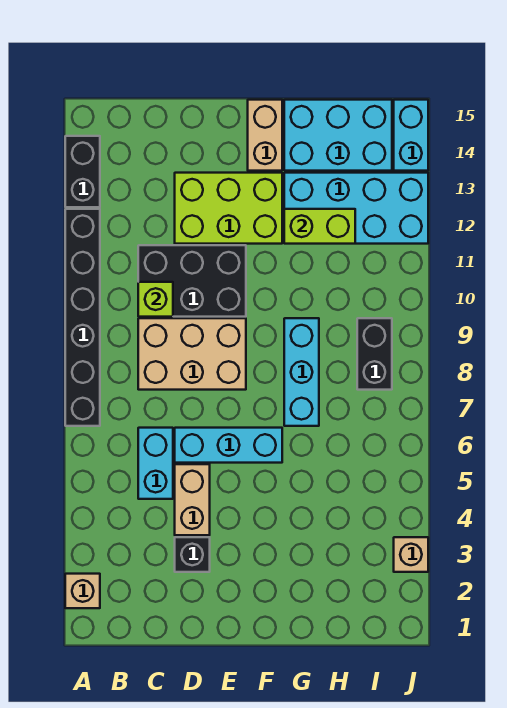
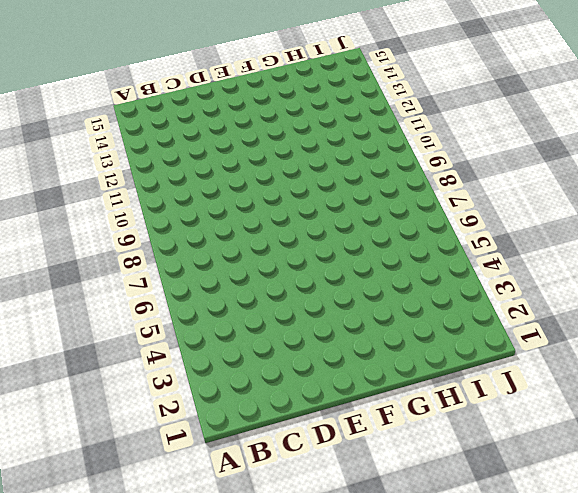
none -> tan 1x1 brick [65,574,100,608]
none -> black 1x6 brick [65,209,100,426]
none -> black 1x2 brick [65,136,100,207]

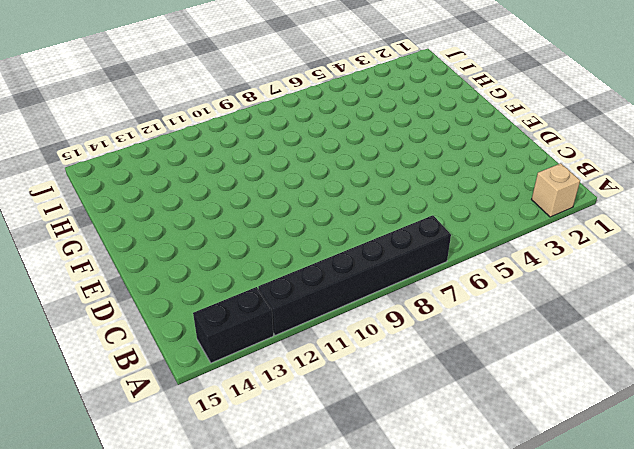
none -> cyan 1x2 brick [138,428,173,499]
none -> tan 2x3 brick [138,318,246,390]
none -> black 2x3 brick [138,245,246,317]

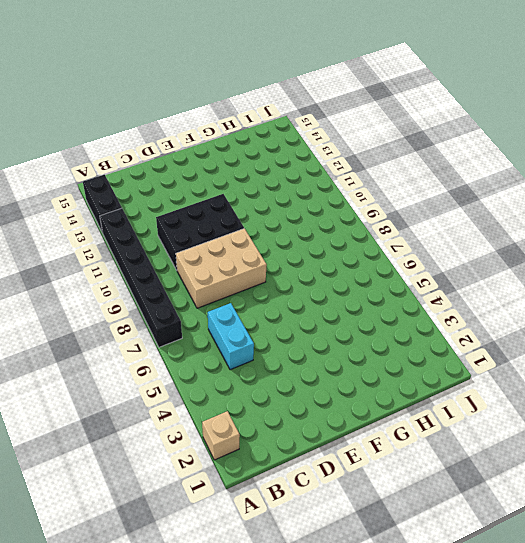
none -> black 1x1 brick [175,537,210,572]
none -> tan 1x2 brick [175,464,210,535]
none -> cyan 1x3 brick [175,428,282,463]

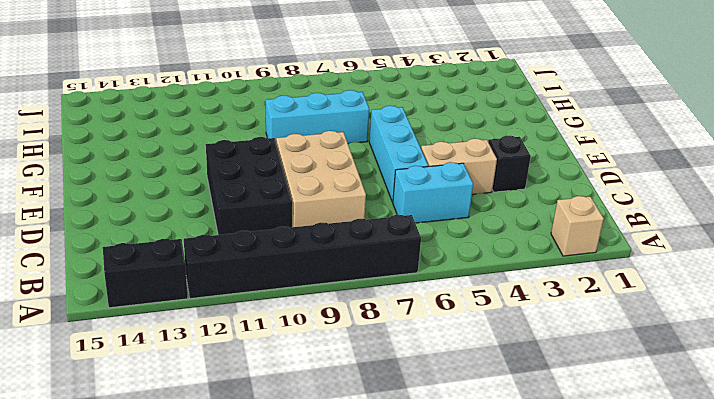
none -> lime 2x3 brick [175,173,282,244]
none -> tan 1x2 brick [248,100,282,171]
none -> cyan 2x4 brick [284,173,428,244]

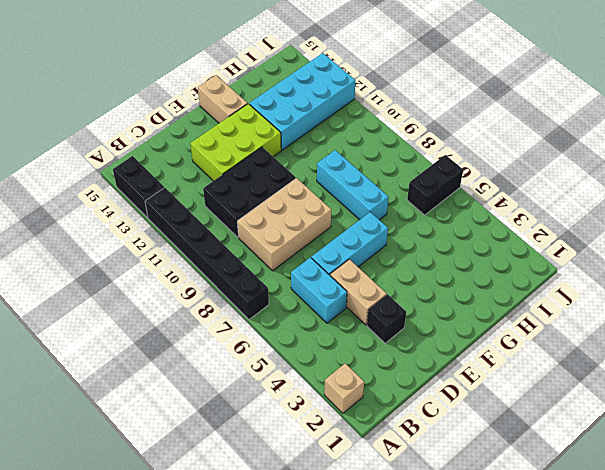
black 1x2 brick [407,155,463,215] -> black 1x2 brick turned to [357,318,392,390]
none -> cyan 2x3 brick [284,100,392,171]
none -> tan 1x1 brick [394,537,428,572]
none -> cyan 1x2 brick [394,100,428,171]

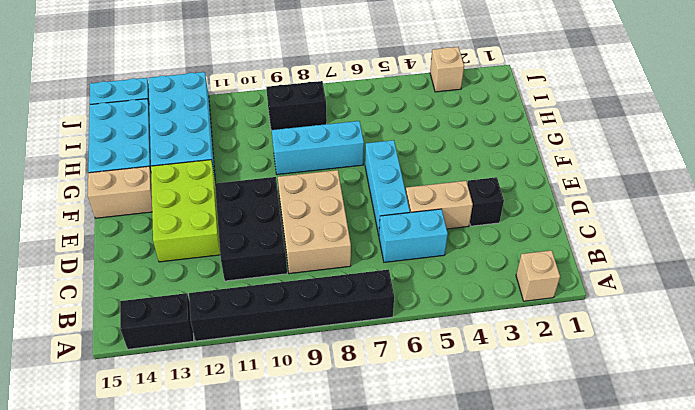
none -> lime 1x1 brick [138,282,173,317]
none -> lime 1x2 brick [284,209,355,244]

